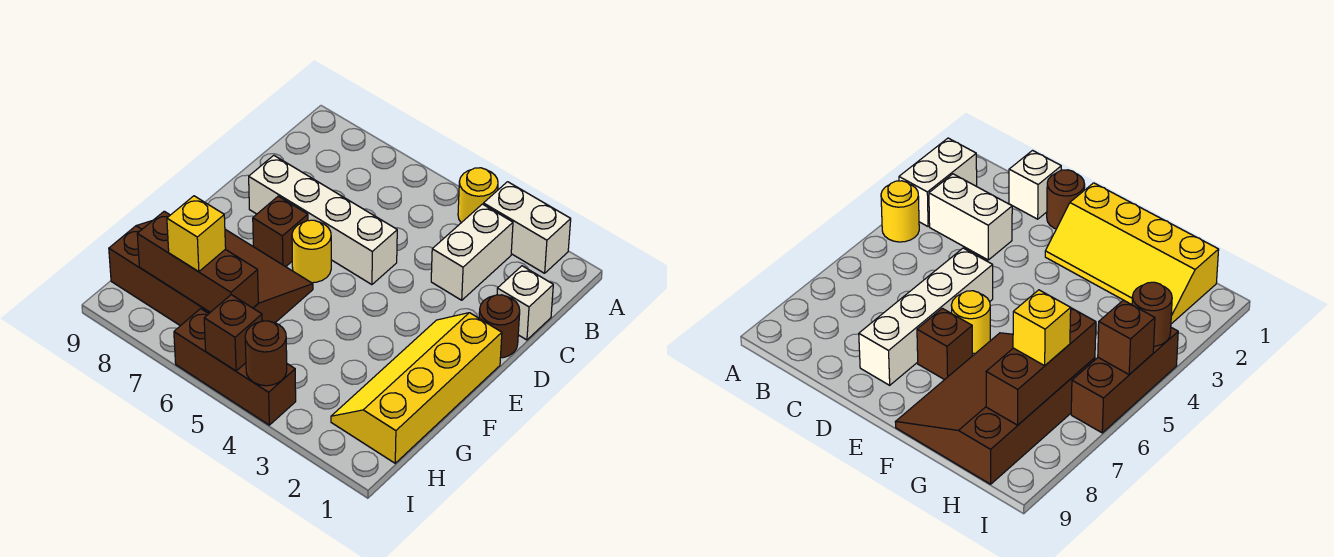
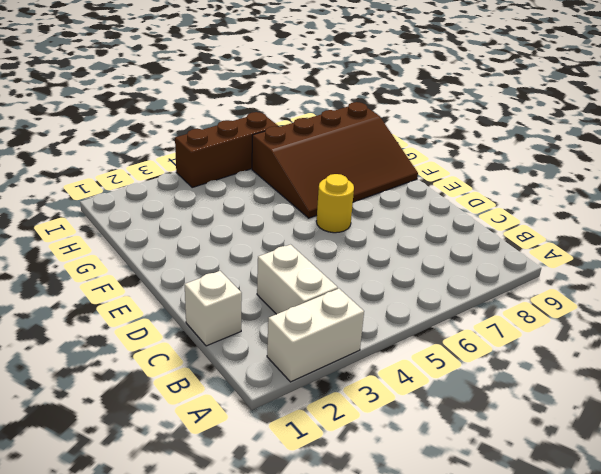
none -> yellow 1x1 round brick [458,168,498,223]
none -> brown 1x1 round brick [479,295,520,358]
none -> white 1x4 brick [249,155,397,285]

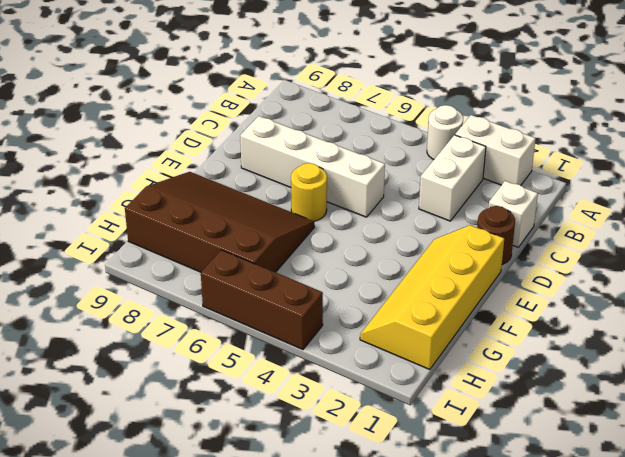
white 1x1 round brick [427,105,463,159] -> yellow 1x1 round brick [458,168,498,223]
none -> brown 1x1 brick [253,196,308,267]
none -> brown 1x3 brick [137,211,258,312]
none -> brown 1x1 round brick [245,321,287,386]

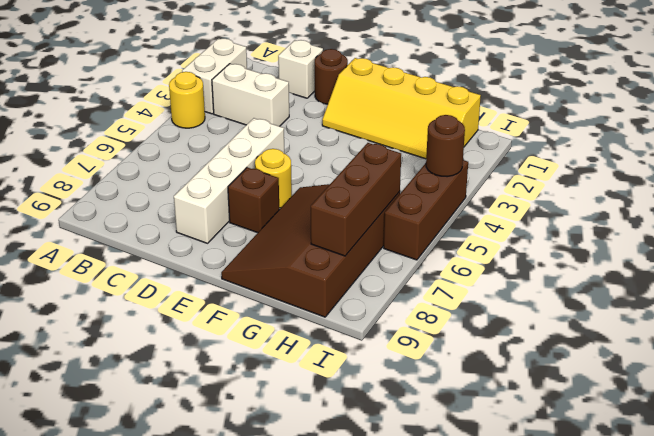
none -> brown 1x1 brick [204,295,262,371]
none -> yellow 1x1 brick [167,196,226,272]

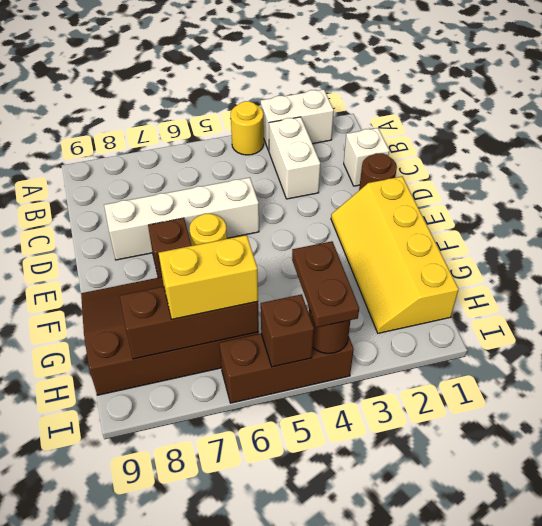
brown 1x2 plate [292,241,359,327] -> none
yellow 1x2 brick [159,235,258,319] -> yellow 1x1 brick [167,196,226,272]

